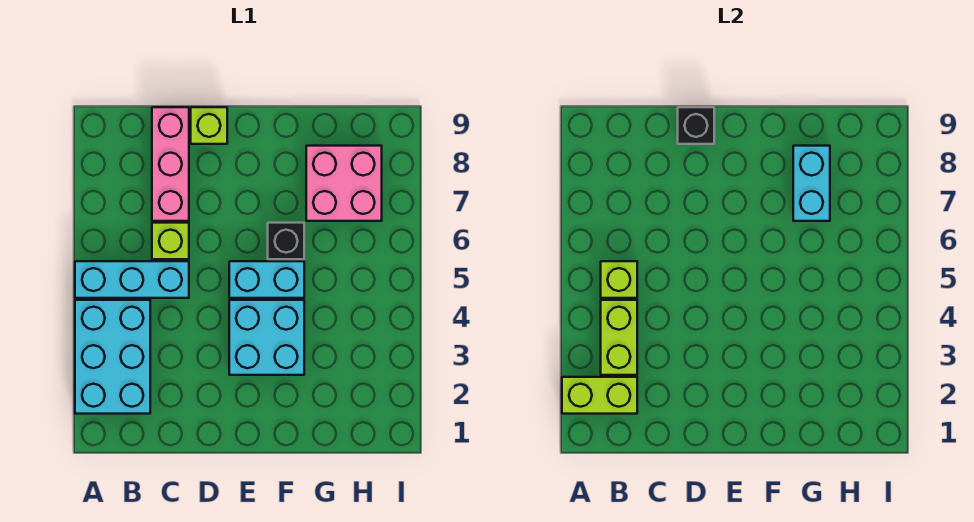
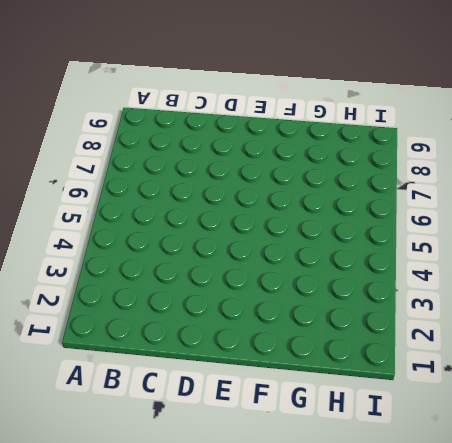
none -> cyan 2x3 brick [75,300,150,414]
none -> cyan 1x3 brick [75,261,189,298]
none -> lime 1x1 brick [152,223,189,259]

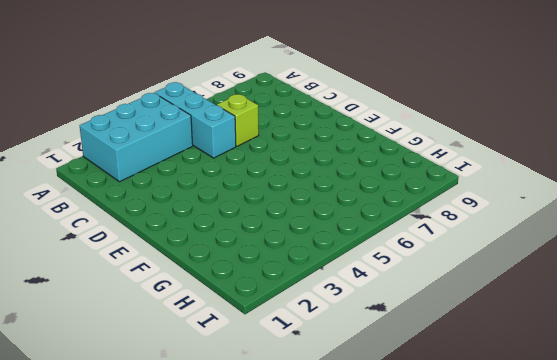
none -> pink 1x3 brick [152,107,189,221]
none -> lime 1x1 brick [191,107,227,144]
none -> cyan 2x2 brick [229,300,304,375]

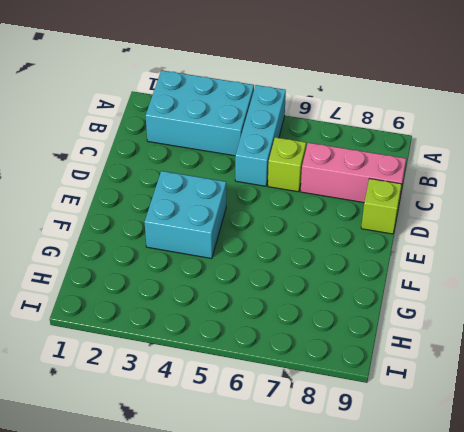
none -> cyan 1x2 brick [229,261,304,298]
none -> black 1x1 brick [268,223,304,259]
none -> pink 2x2 brick [306,146,382,221]

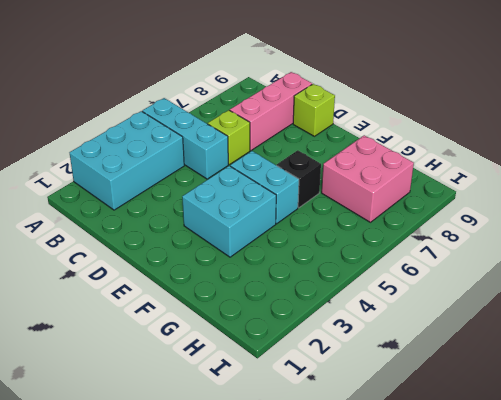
none -> lime 1x2 brick [562,377,637,414]
none -> lime 1x2 brick [601,300,637,375]
none -> lime 1x1 brick [601,261,637,298]

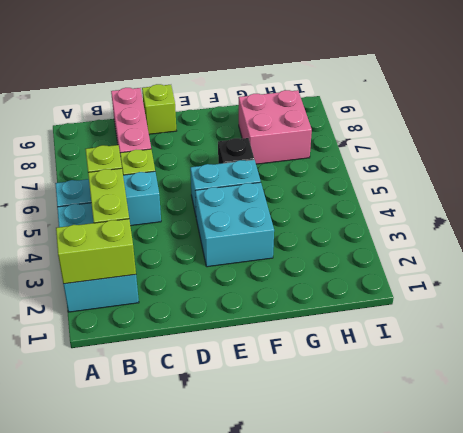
none -> black 1x1 brick [678,107,714,144]
none -> cyan 1x2 brick [793,146,830,221]

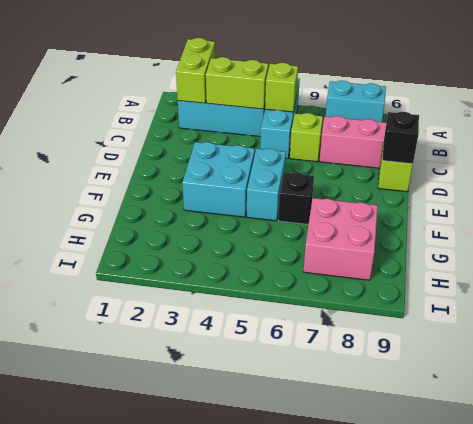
cyan 1x2 brick [326,81,386,122] -> cyan 1x2 brick moved to [793,146,830,221]

